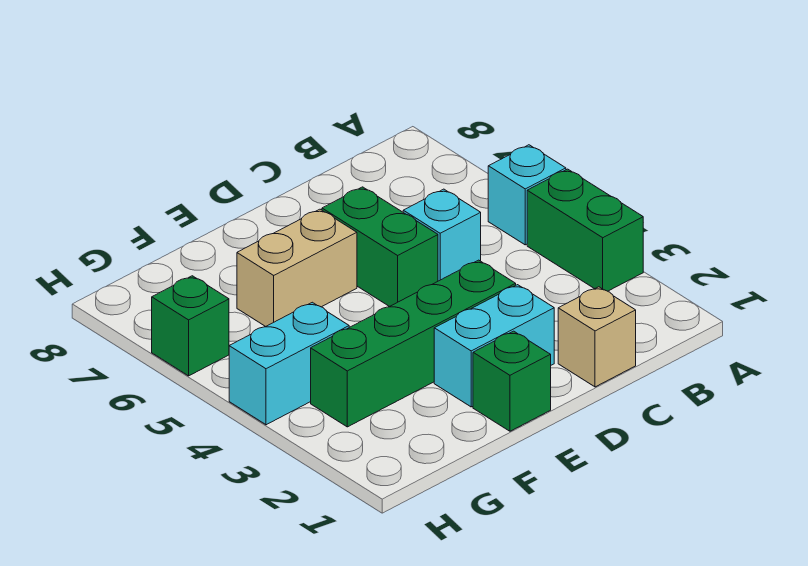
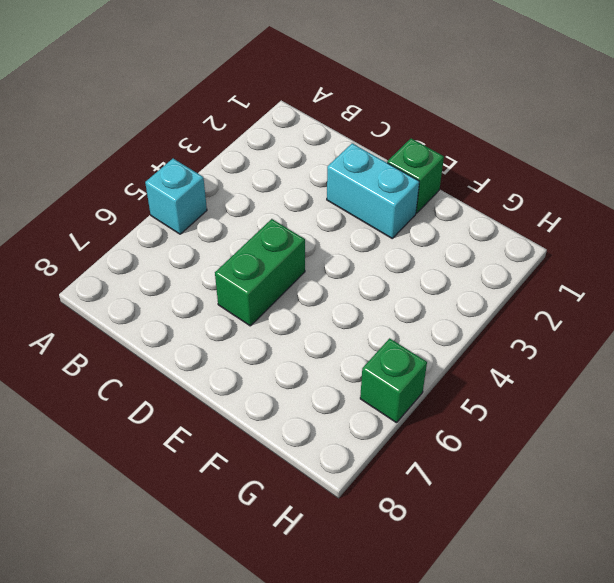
none -> green 1x2 brick [527,169,643,291]
none -> tan 1x1 brick [558,287,636,387]

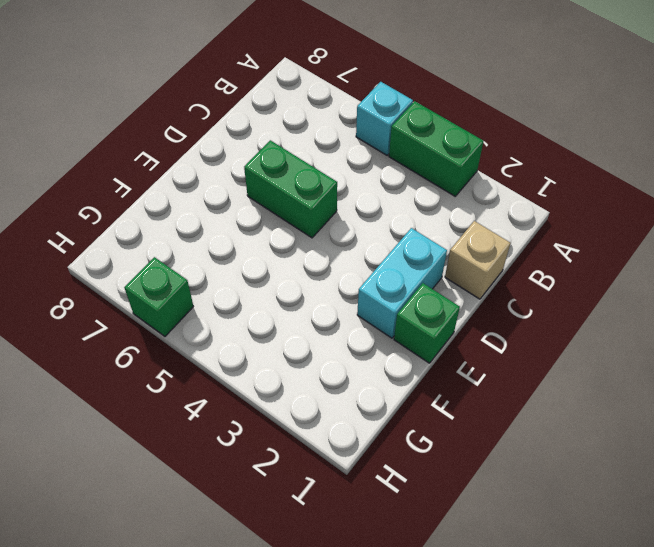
none -> cyan 1x1 brick [403,189,481,281]
none -> green 1x4 brick [311,260,516,427]

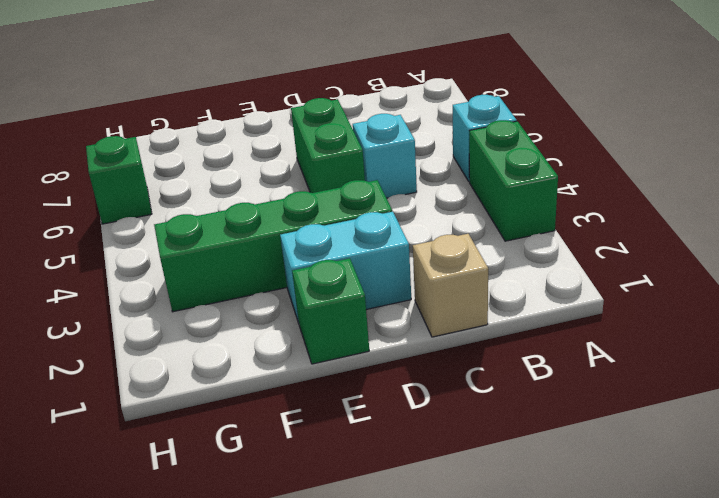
none -> tan 1x2 brick [237,209,357,327]
none -> cyan 1x2 brick [229,302,349,425]

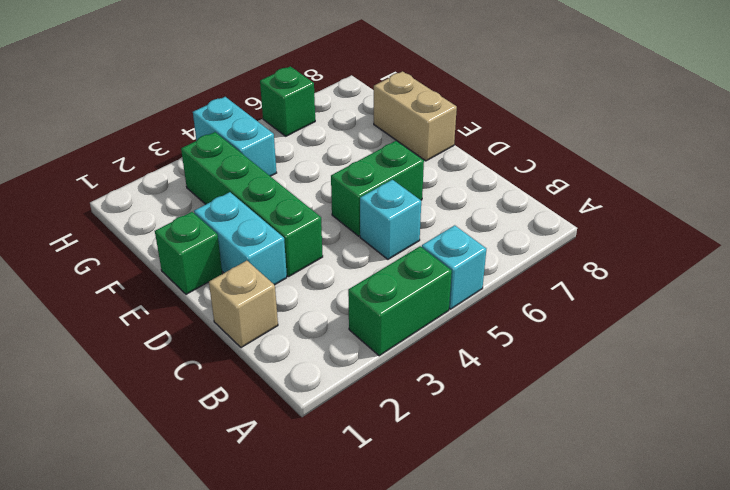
tan 1x2 brick [374,71,457,161] -> tan 1x2 brick moved to [237,209,357,327]

